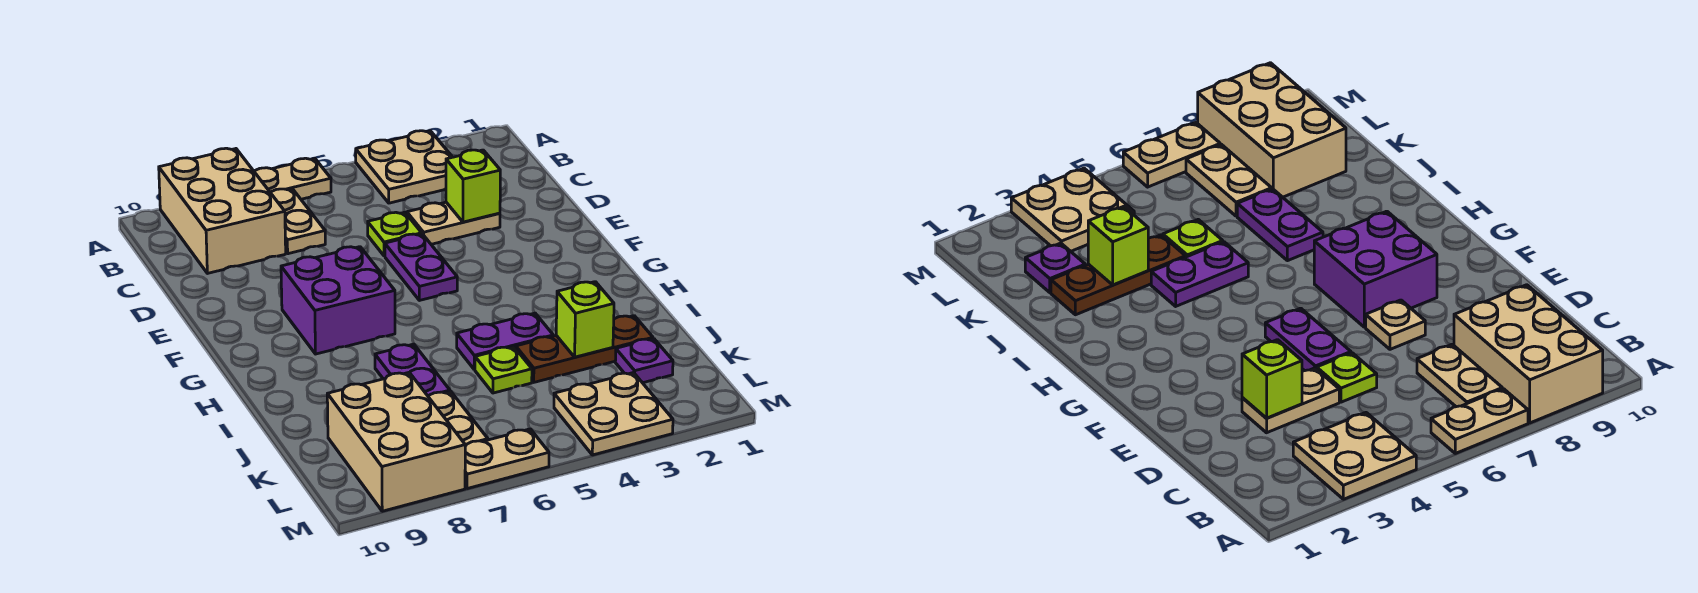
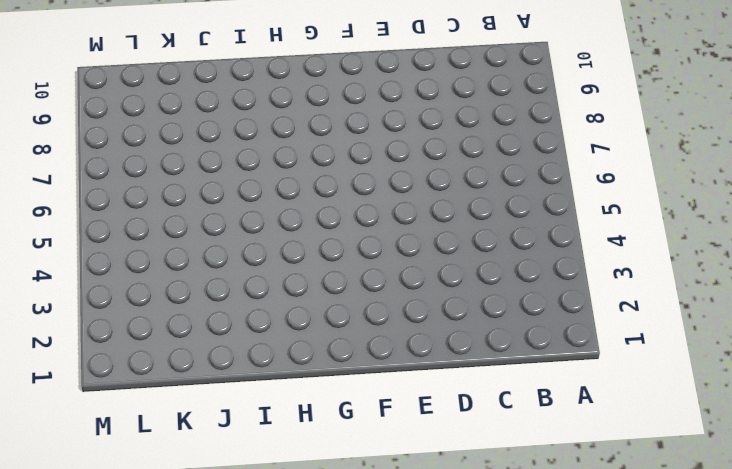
none -> tan 2x2 plate [356,131,452,203]
none -> tan 1x2 plate [254,158,331,199]
none -> tan 2x3 brick [159,148,286,273]

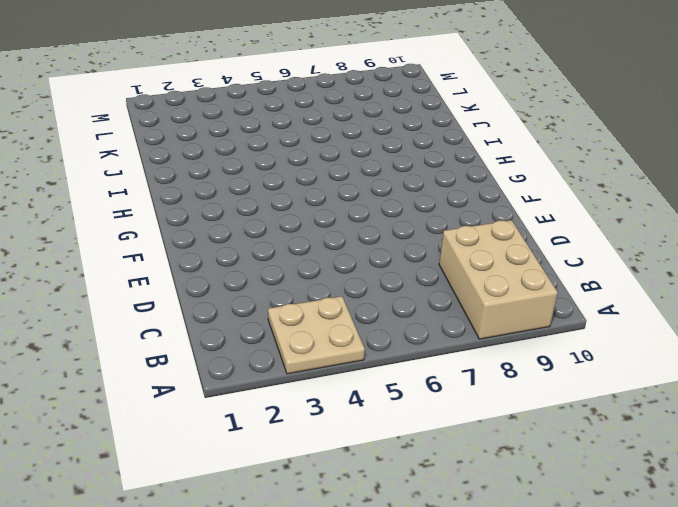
none -> tan 1x2 plate [254,158,331,199]
none -> tan 1x2 plate [271,189,325,254]
none -> tan 1x2 plate [407,202,500,244]

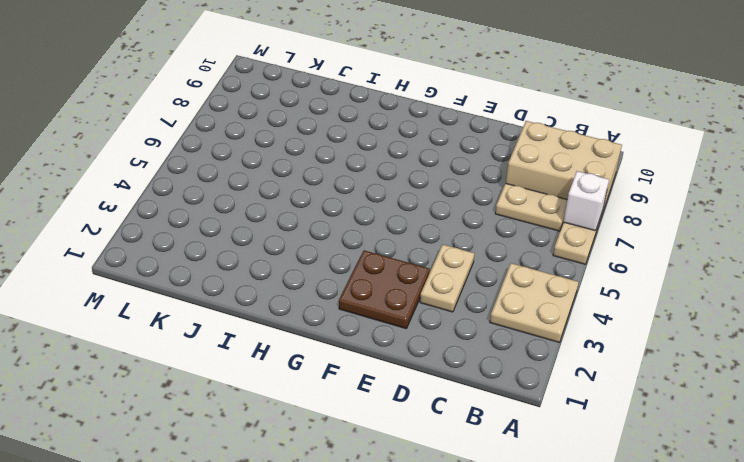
white 1x1 brick [563,171,609,231] -> none
brown 2x2 plate [339,250,430,329] -> none
none -> lime 1x1 plate [368,212,422,256]
none -> purple 1x2 plate [385,234,457,300]
none -> tan 1x1 plate [1366,300,1425,349]

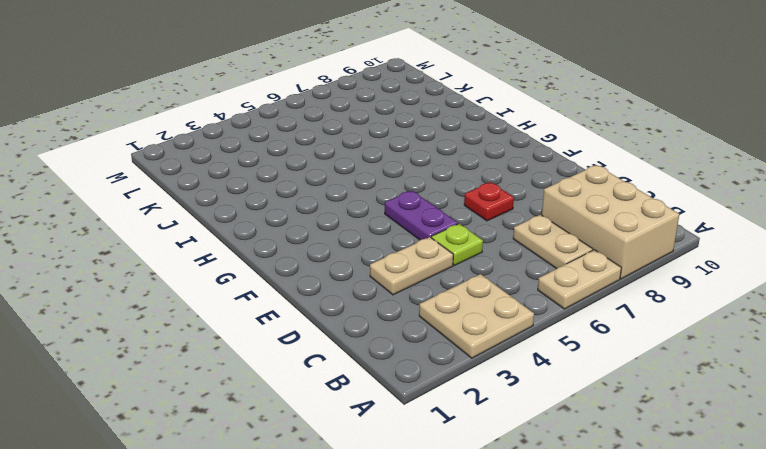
red 1x1 plate [464,182,514,221] -> tan 1x1 plate [1366,300,1425,349]
none -> purple 2x2 brick [281,247,395,354]
none -> purple 1x2 plate [457,313,553,369]
none -> purple 1x2 plate [375,344,450,396]

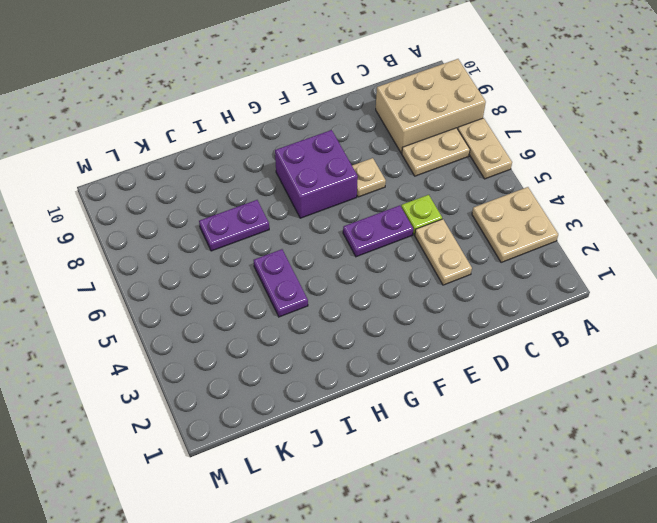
none -> brown 1x3 plate [516,316,653,382]
none -> lime 1x1 plate [475,347,532,393]
none -> purple 1x1 plate [615,339,673,383]

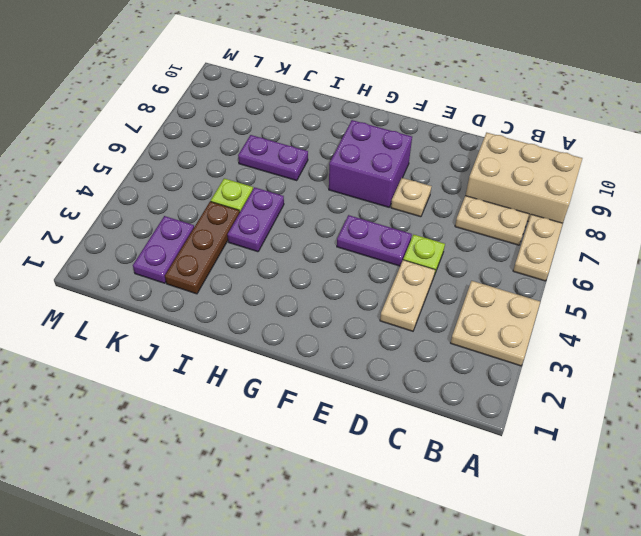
purple 1x2 plate [133,216,194,283] -> purple 1x1 plate [615,339,673,383]
none -> tan 1x2 plate [428,391,488,446]
none -> tan 2x3 brick [327,372,465,511]
none -> tan 2x2 plate [554,373,673,455]

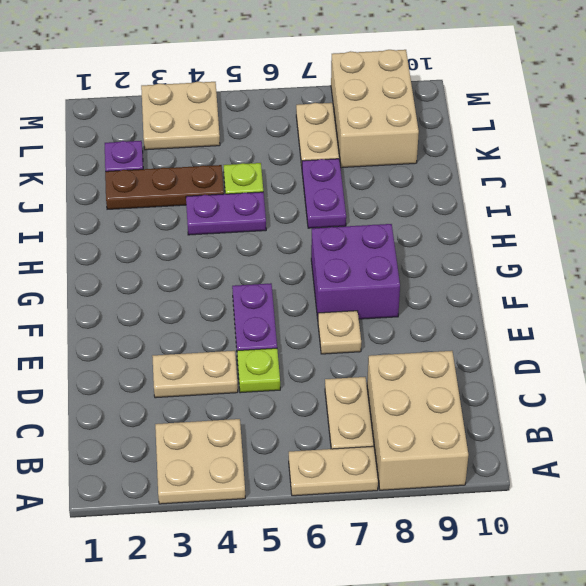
none -> tan 1x2 plate [465,429,549,489]
none -> lime 1x1 brick [446,150,500,222]
none -> lime 1x1 brick [556,282,614,357]

